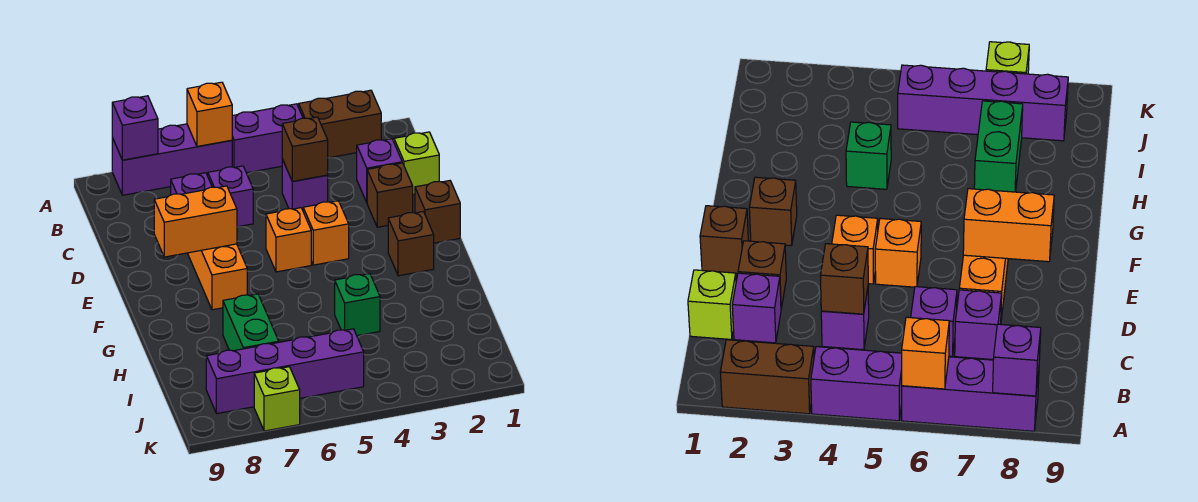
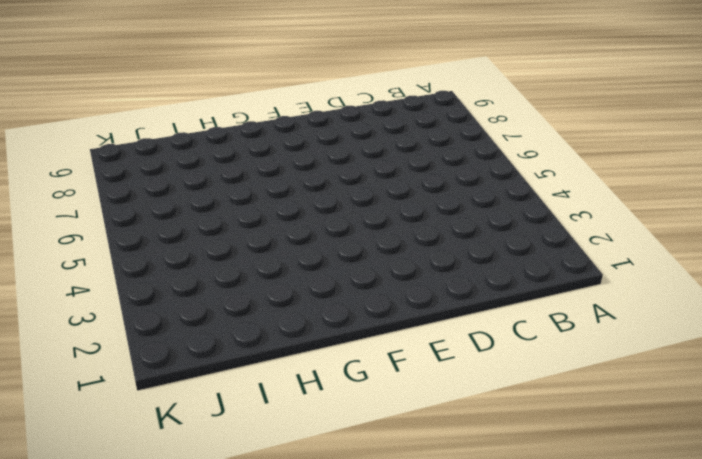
none -> brown 1x2 brick [299,90,381,158]
none -> purple 1x2 brick [232,104,303,173]
none -> purple 1x3 brick [112,124,232,195]

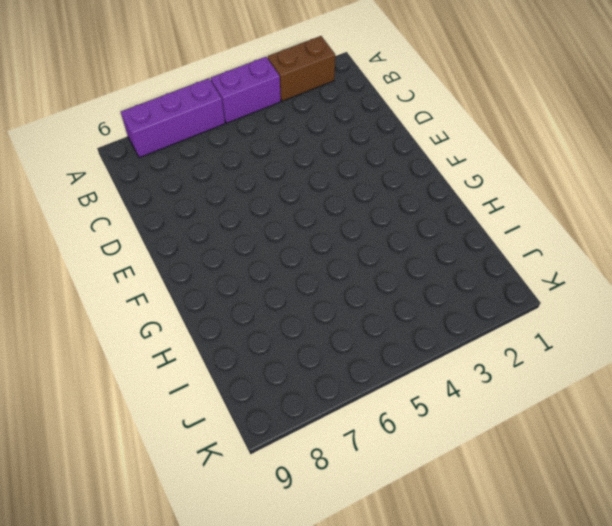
none -> lime 1x1 brick [394,132,439,195]
none -> purple 1x1 brick [357,139,402,202]
none -> purple 1x1 brick [282,159,328,210]

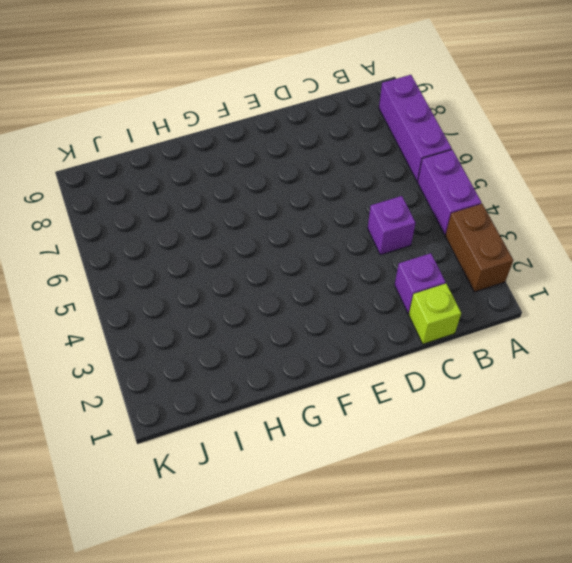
none -> purple 1x1 brick [208,166,253,227]
none -> purple 1x1 brick [171,173,212,195]
none -> brown 1x1 brick [367,163,413,227]

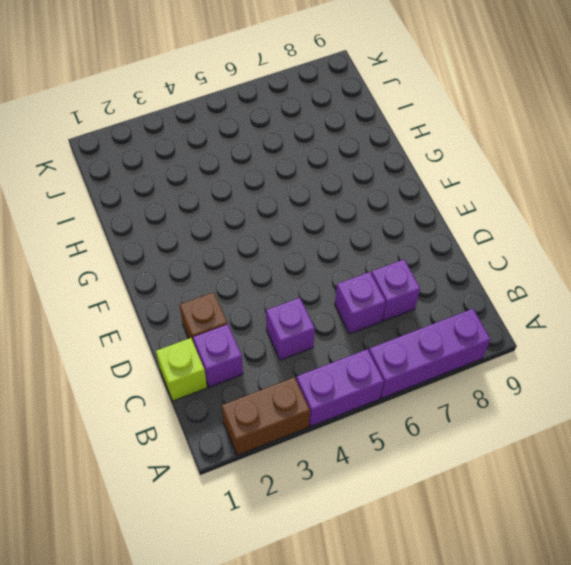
none -> orange 1x3 brick [188,244,247,310]
none -> brown 1x1 brick [415,181,460,243]
none -> orange 1x1 brick [303,201,349,265]

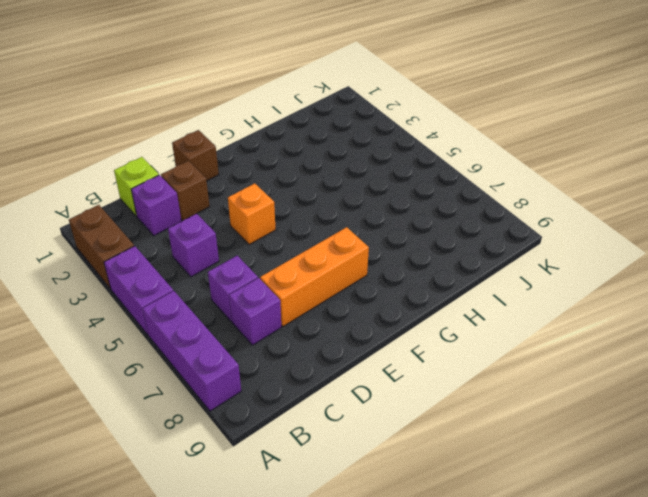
none -> orange 1x1 brick [266,208,311,272]
none -> brown 1x1 brick [388,212,434,276]
none -> green 1x1 brick [335,274,380,336]

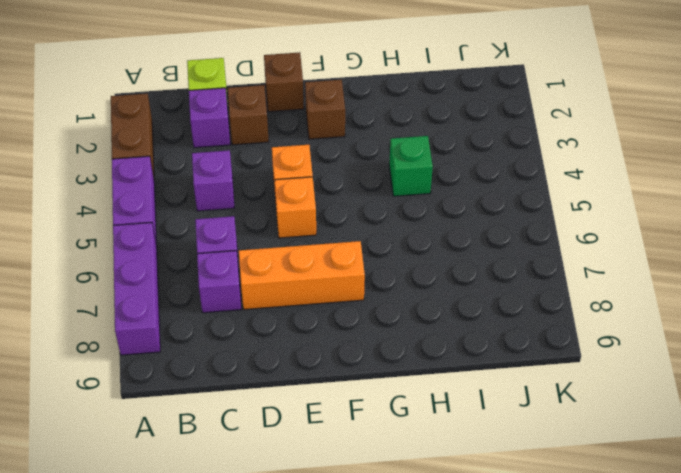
none -> green 1x2 brick [223,294,279,351]
none -> purple 1x4 brick [206,329,364,413]
none -> lime 1x1 brick [254,367,300,431]

